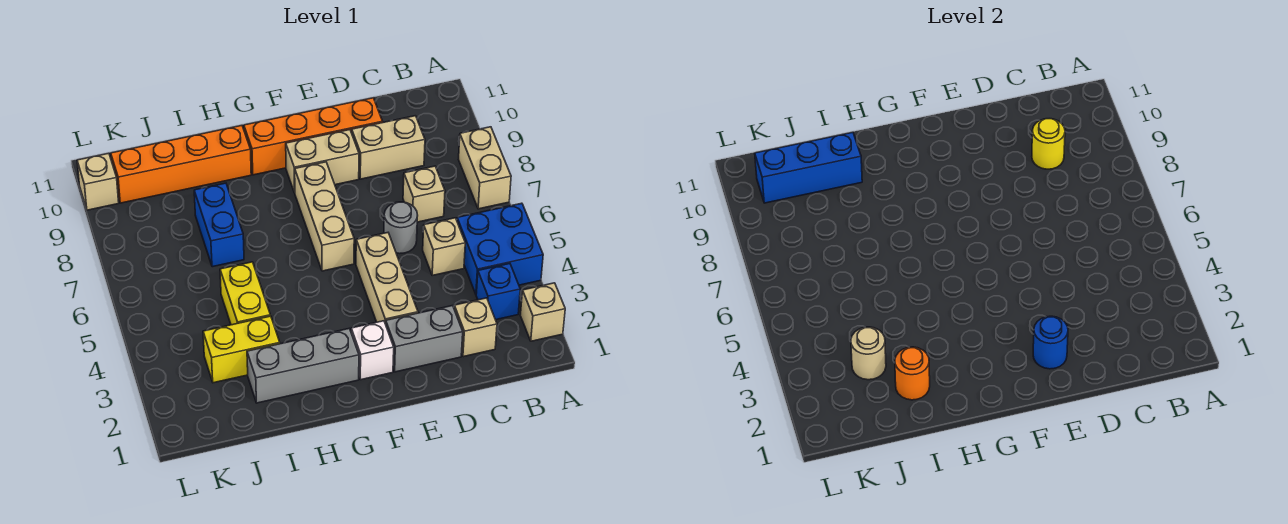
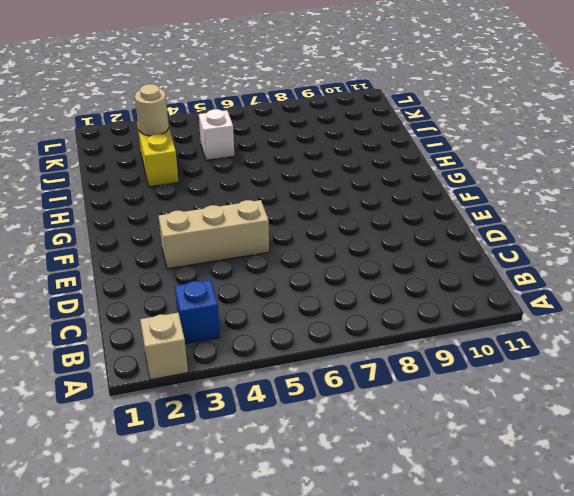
white 1x1 brick [199,109,234,160] -> white 1x1 brick moved to [351,321,394,380]
none -> blue 2x2 brick [457,203,543,294]
none -> tan 1x2 brick [459,127,511,209]
none -> tan 1x1 brick [454,298,497,357]

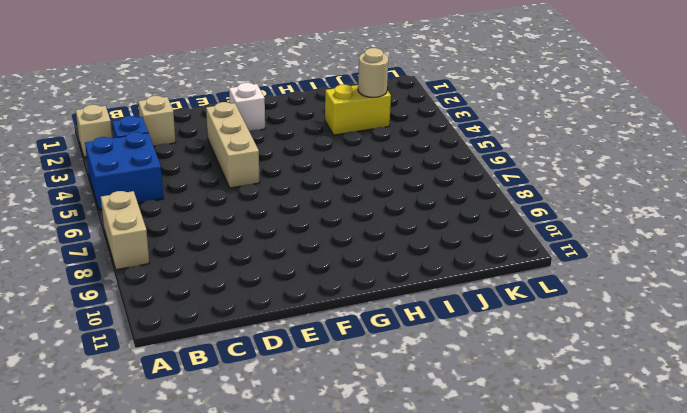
none -> tan 1x1 brick [423,218,465,275]
none -> tan 1x1 brick [403,166,445,222]
none -> tan 1x2 brick [352,116,425,179]

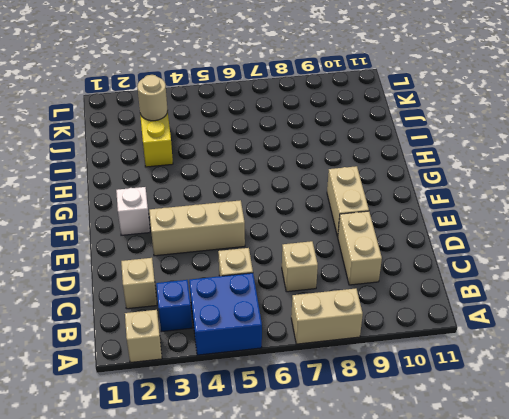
none -> grey 1x2 brick [386,306,463,372]
none -> grey 1x1 round brick [384,202,418,254]
none -> orange 1x4 brick [244,98,383,175]

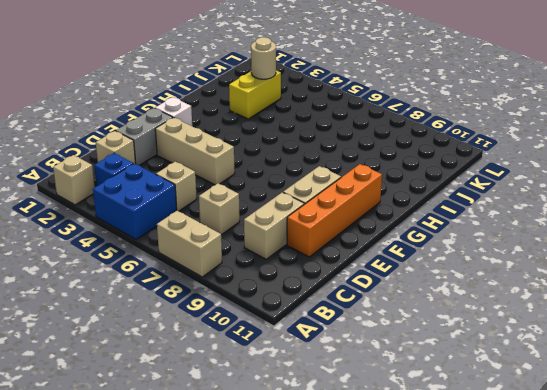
none -> grey 1x1 round brick [384,202,418,254]
none -> tan 1x3 brick [295,162,354,271]
none -> grey 1x3 brick [247,329,359,403]

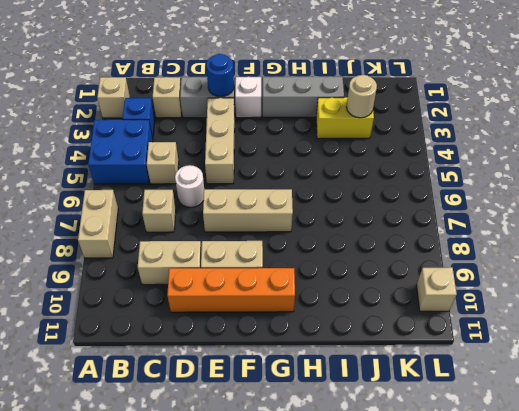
white 1x1 round brick [175,165,204,207] -> grey 1x1 round brick [384,202,418,254]
tan 1x3 brick [203,189,293,232] -> tan 1x3 brick turned to [295,162,354,271]
none -> orange 1x4 brick [111,125,251,203]
none -> yellow 1x2 brick [220,262,270,325]
none -> blue 1x2 brick [194,183,244,267]

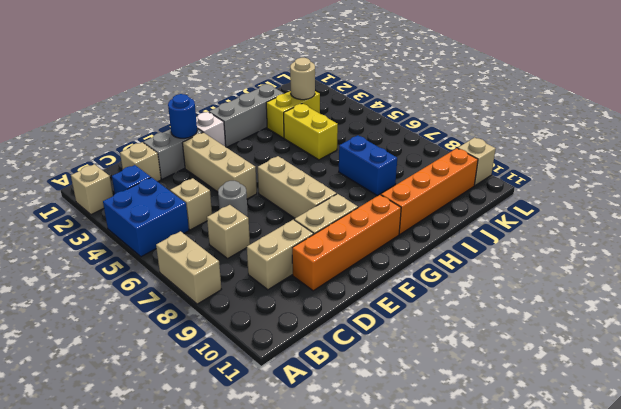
none -> yellow 1x1 round brick [1032,119,1065,169]
none -> orange 1x1 round brick [895,347,930,400]
none -> blue 1x3 brick [755,132,862,203]

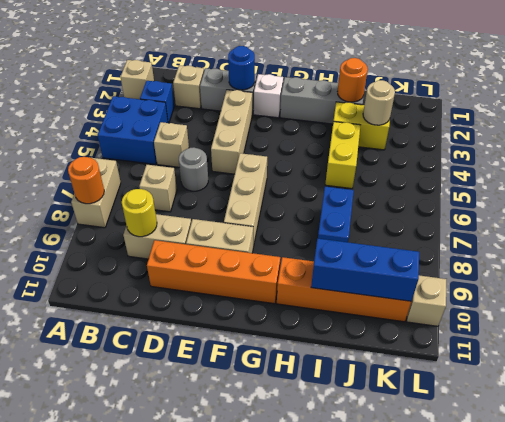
orange 1x1 round brick [68,157,104,204] -> none

